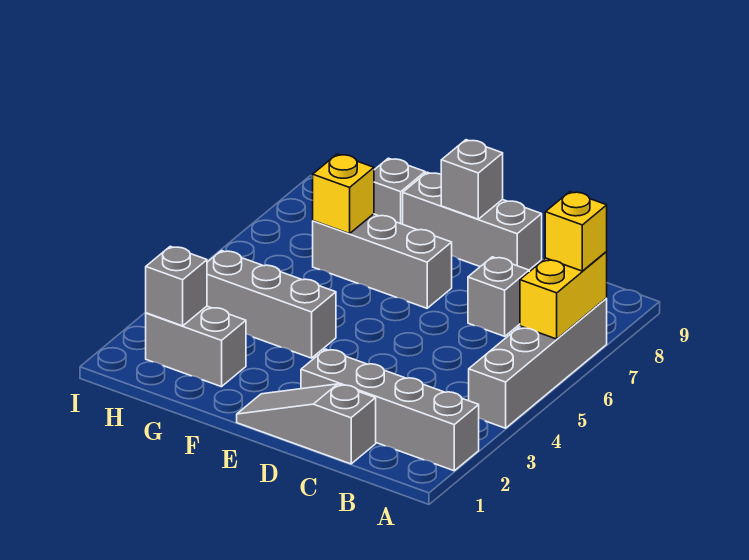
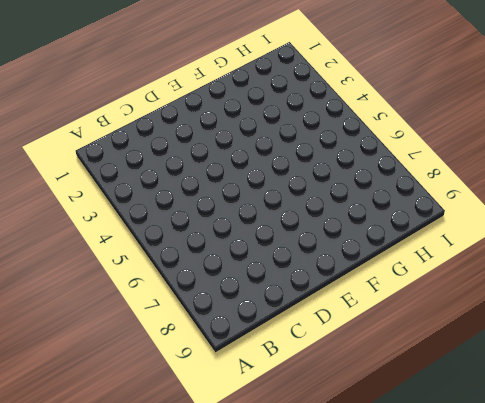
none -> grey 1x4 brick [301,349,479,471]
none -> grey 1x4 brick [469,298,607,428]
none -> grey 1x3 slope [237,384,376,464]

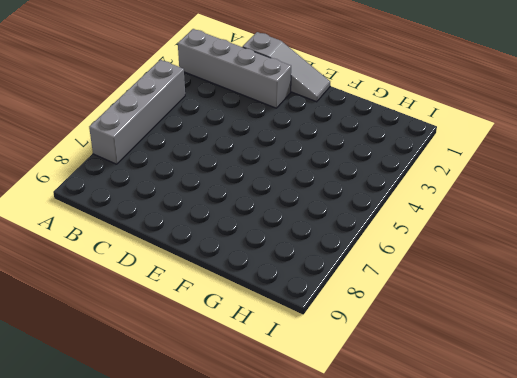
none -> grey 1x1 brick [468,257,529,336]
none -> grey 1x3 brick [403,172,542,270]
none -> grey 1x3 brick [313,214,452,308]

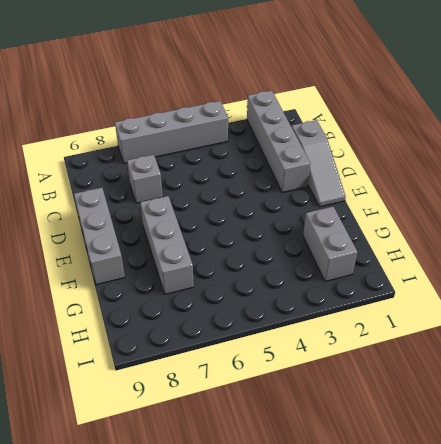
none -> grey 1x3 brick [207,251,336,358]
none -> grey 1x1 brick [374,158,425,224]
none -> yellow 1x2 brick [520,252,607,339]

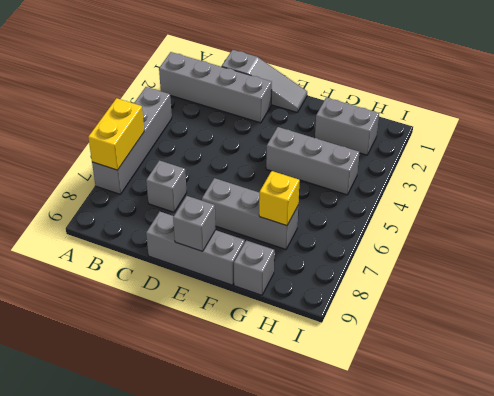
none -> grey 1x1 brick [146,246,207,326]
none -> yellow 1x1 brick [545,192,607,271]

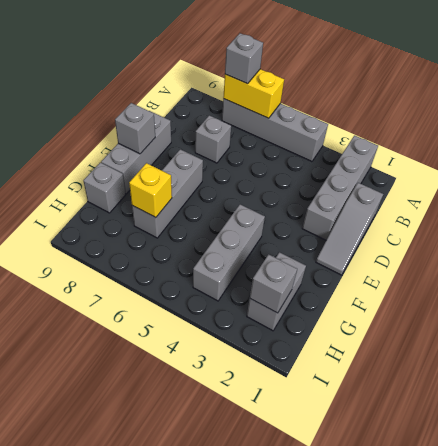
grey 1x1 brick [225,33,263,84] -> yellow 1x1 brick [545,192,607,271]

